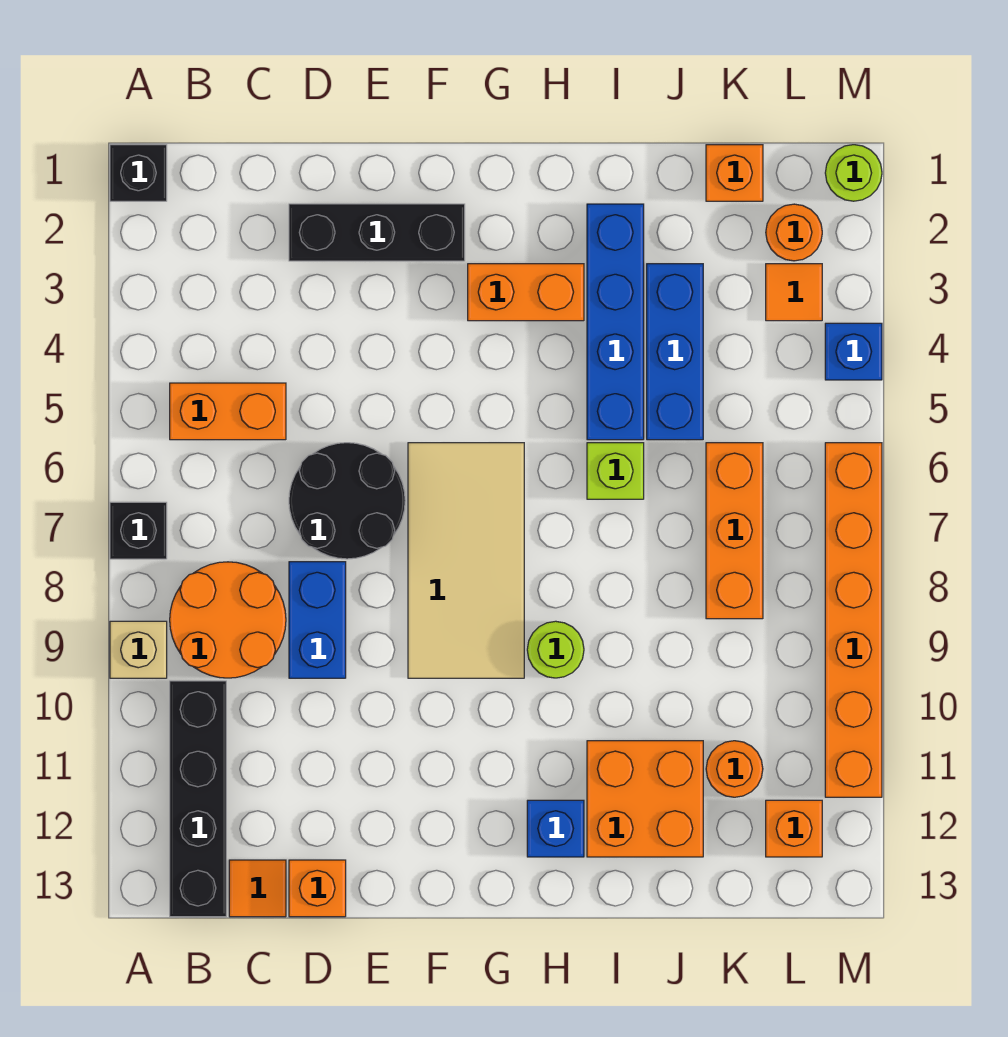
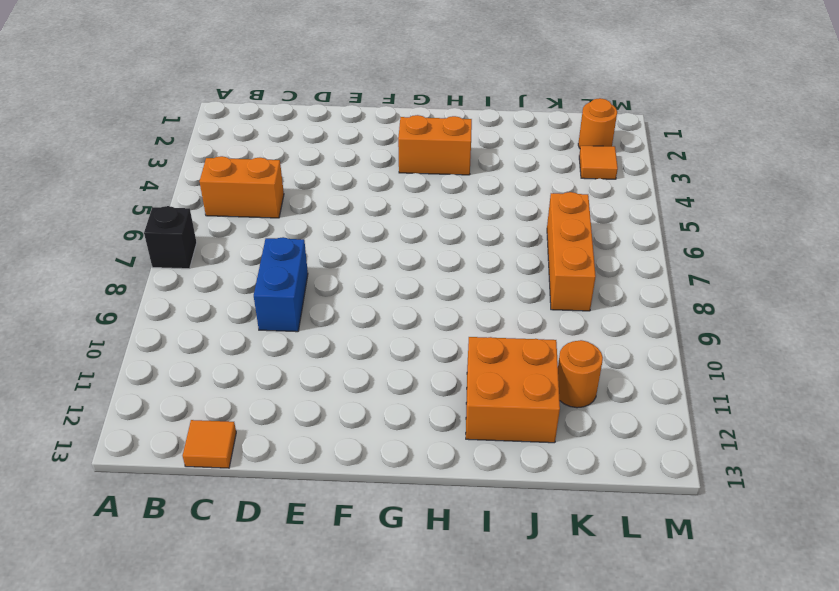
none -> black 1x1 brick [110,145,167,201]
none -> tan 1x1 brick [110,621,167,678]
none -> orange 2x2 round brick [170,562,286,678]

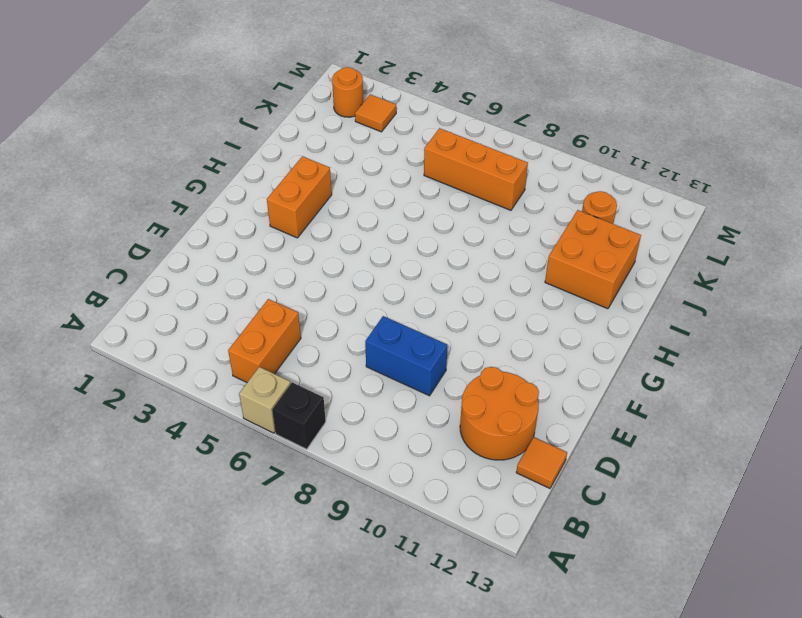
tan 1x1 brick [239,367,291,433] -> tan 1x1 brick moved to [110,621,167,678]
orange 2x2 round brick [460,367,539,460] -> orange 2x2 round brick moved to [170,562,286,678]
none -> black 1x1 brick [110,145,167,201]
none -> black 1x4 brick [170,681,226,917]
none -> black 1x3 brick [289,204,465,261]

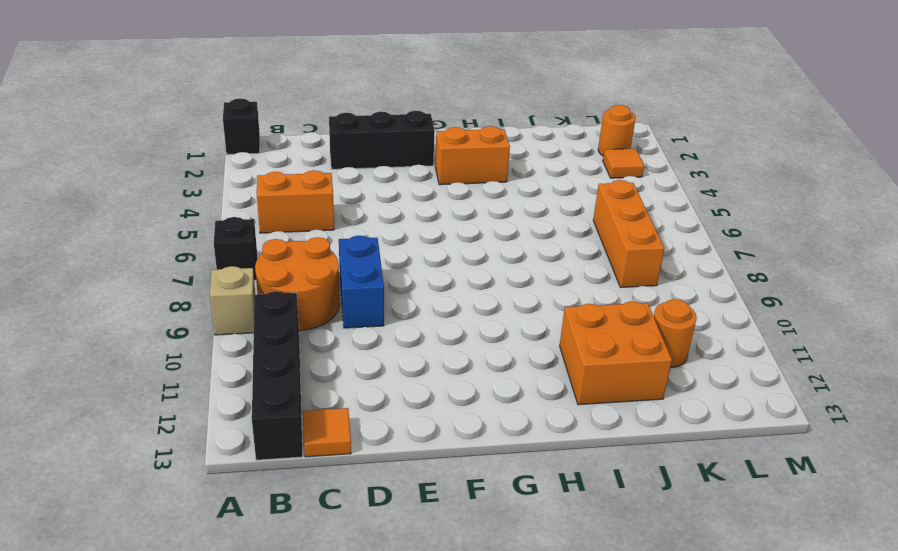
none -> black 2x2 round brick [289,443,405,559]
none -> orange 1x1 brick [289,860,346,917]
none -> tan 2x4 tile [408,443,524,678]

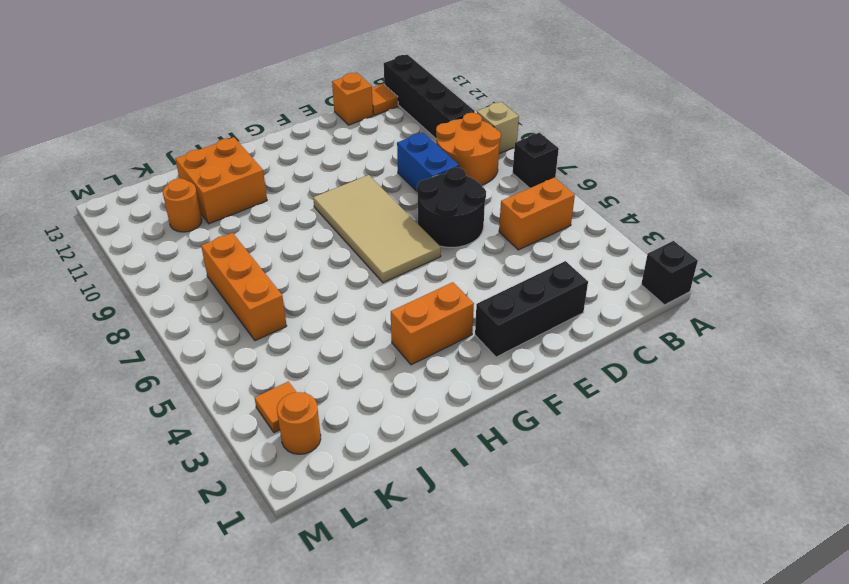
none -> lime 1x1 round brick [527,621,584,678]
none -> blue 1x1 brick [527,800,584,857]
none -> blue 1x4 brick [587,204,644,440]

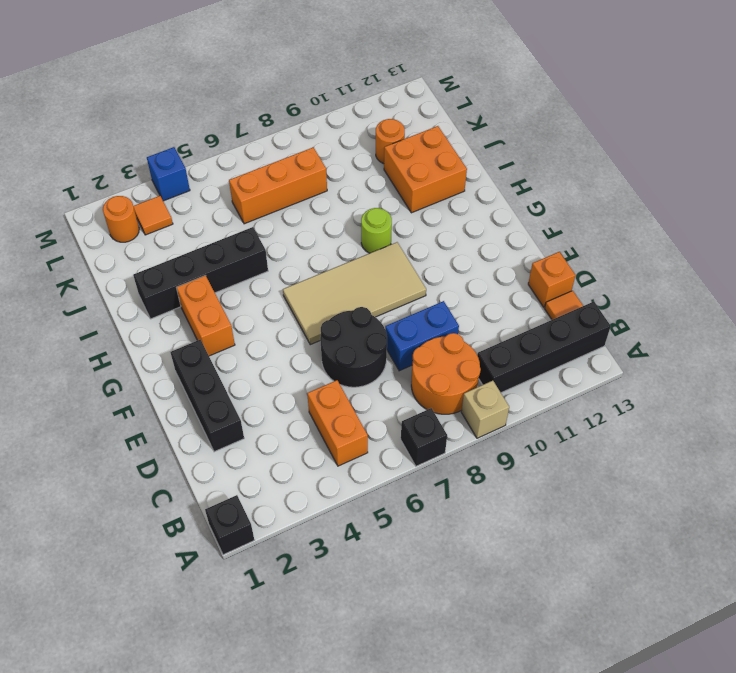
black 1x4 brick [133,227,268,319] -> blue 1x4 brick [587,204,644,440]
none -> blue 1x1 brick [527,800,584,857]
none -> lime 1x1 brick [587,443,644,499]
none -> blue 1x3 brick [647,264,703,440]

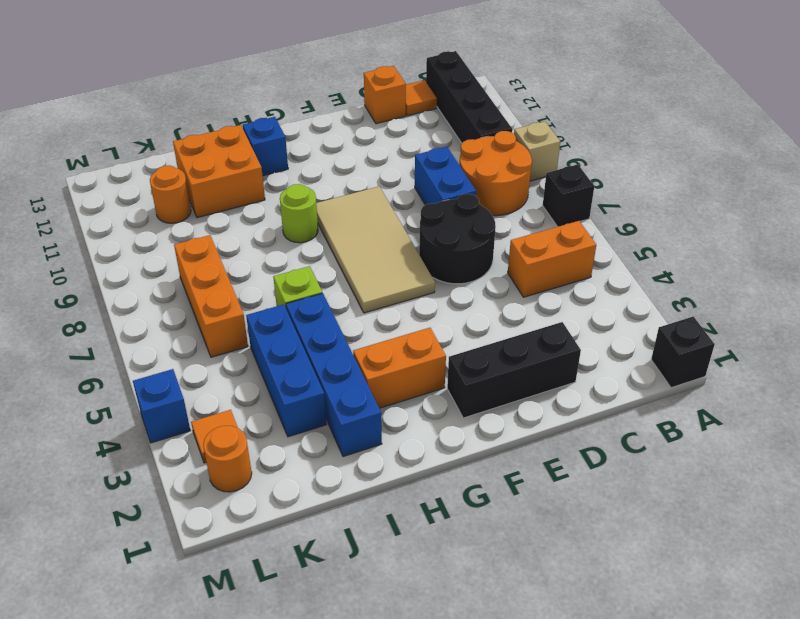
none -> orange 1x1 brick [706,145,763,201]
none -> orange 1x1 brick [766,800,822,857]
none -> lime 1x1 round brick [825,145,882,201]

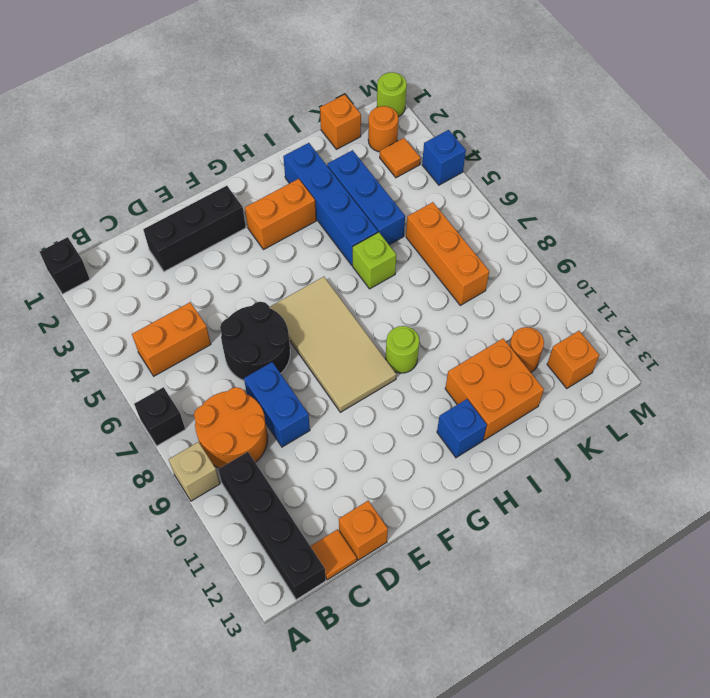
none -> orange 1x6 brick [825,443,882,797]

